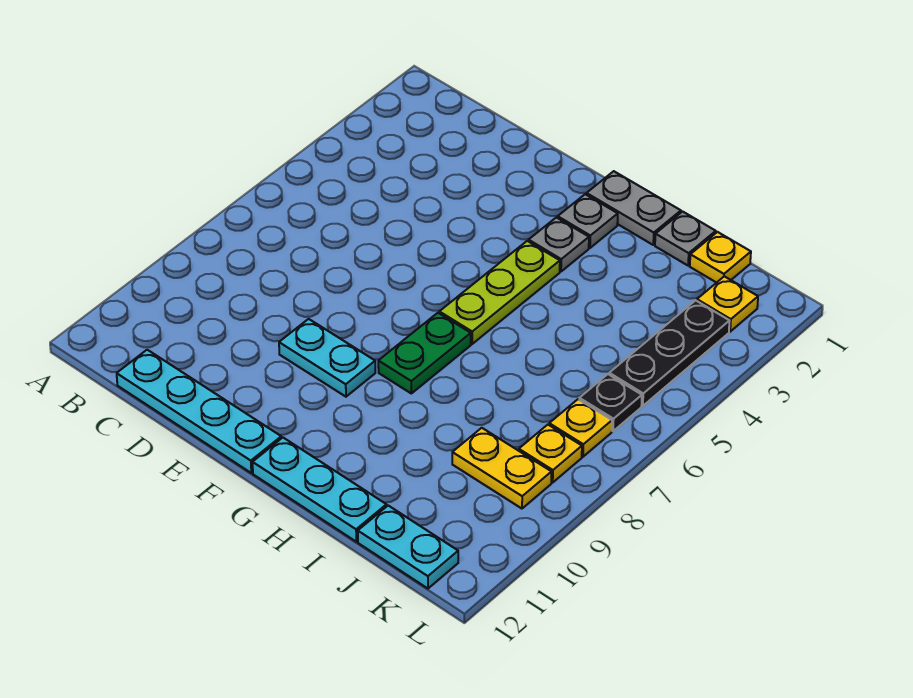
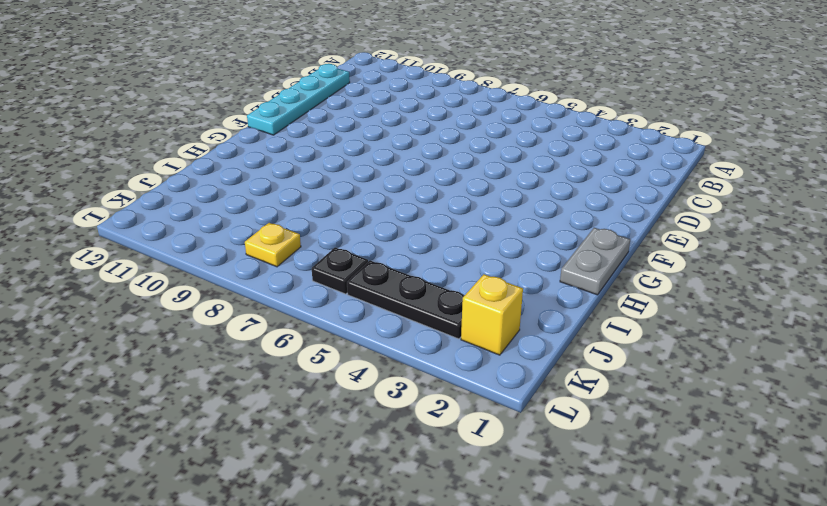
yellow 1x1 brick [461,274,523,355] -> yellow 1x1 plate [697,276,758,332]
none -> cyan 1x2 plate [279,319,375,397]
none -> grey 1x1 plate [558,194,618,248]
none -> grey 1x1 plate [529,217,589,272]

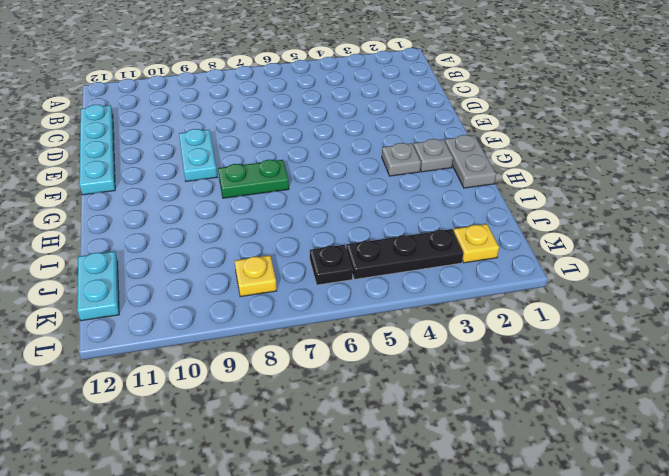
none -> lime 1x3 plate [439,241,560,344]
none -> cyan 1x3 plate [253,438,386,542]
none -> grey 1x1 plate [655,212,716,266]

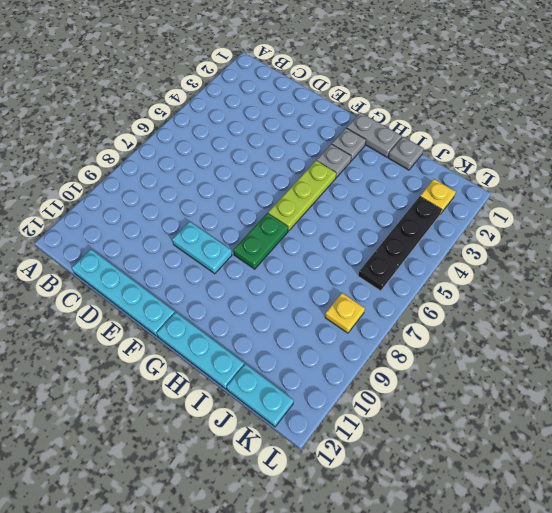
none -> yellow 1x1 plate [690,232,751,283]
none -> yellow 1x2 plate [452,428,552,509]
none -> yellow 1x1 plate [549,399,612,457]

